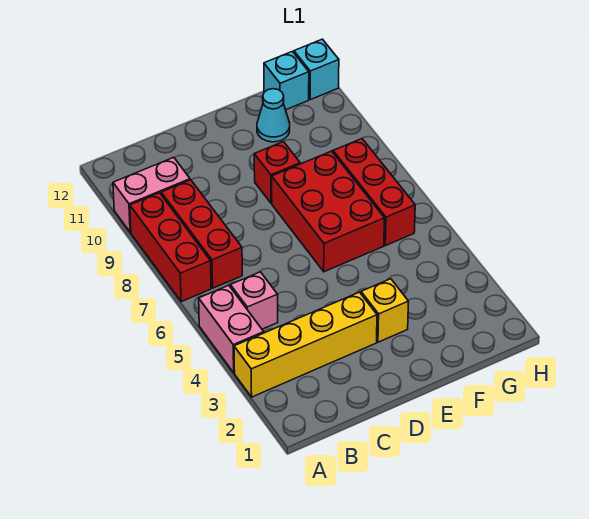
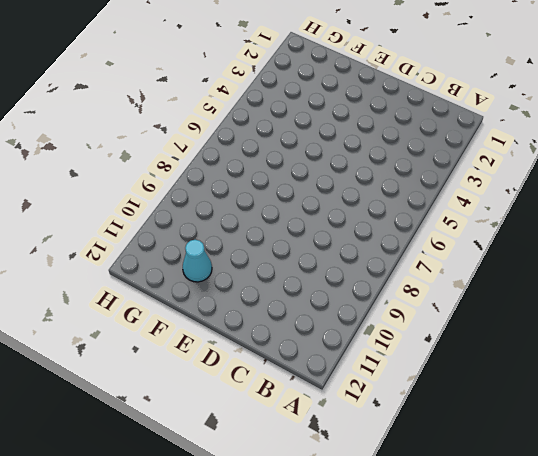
none -> yellow 1x4 brick [234,292,377,397]
none -> pink 1x2 brick [199,285,264,373]
none -> red 1x3 brick [130,193,211,301]

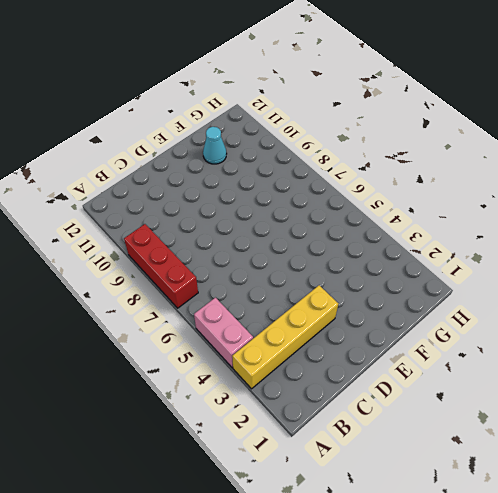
none -> pink 1x2 brick [113,157,190,232]
none -> pink 1x1 brick [230,272,278,329]
none -> red 1x3 brick [161,180,242,288]

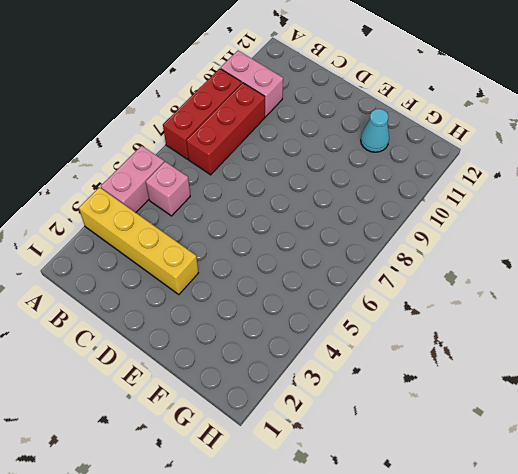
none -> yellow 1x1 brick [361,279,409,342]
none -> red 2x3 brick [272,151,385,272]
none -> red 1x1 brick [254,142,300,203]

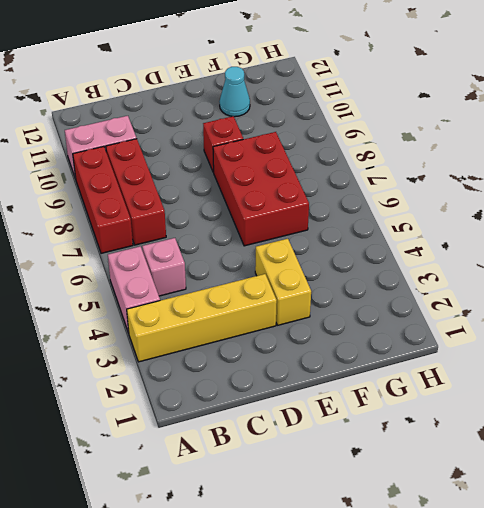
yellow 1x2 brick [255,239,311,325] -> yellow 1x1 brick [361,279,409,342]
none -> red 1x3 brick [333,139,415,246]
none -> cyan 1x1 brick [264,51,309,110]
none -> cyan 1x1 brick [294,39,339,100]

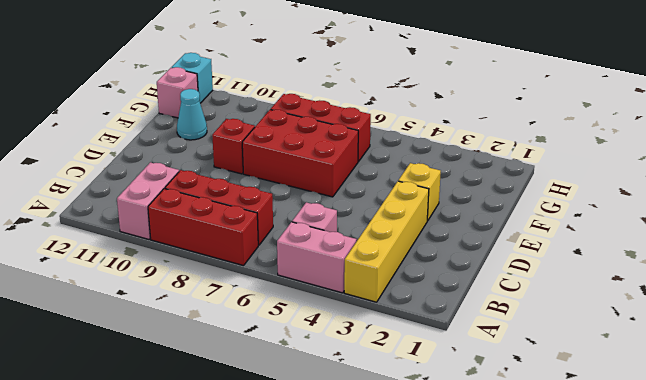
pink 1x1 brick [157,67,198,118] -> cyan 1x1 brick [264,51,309,110]

